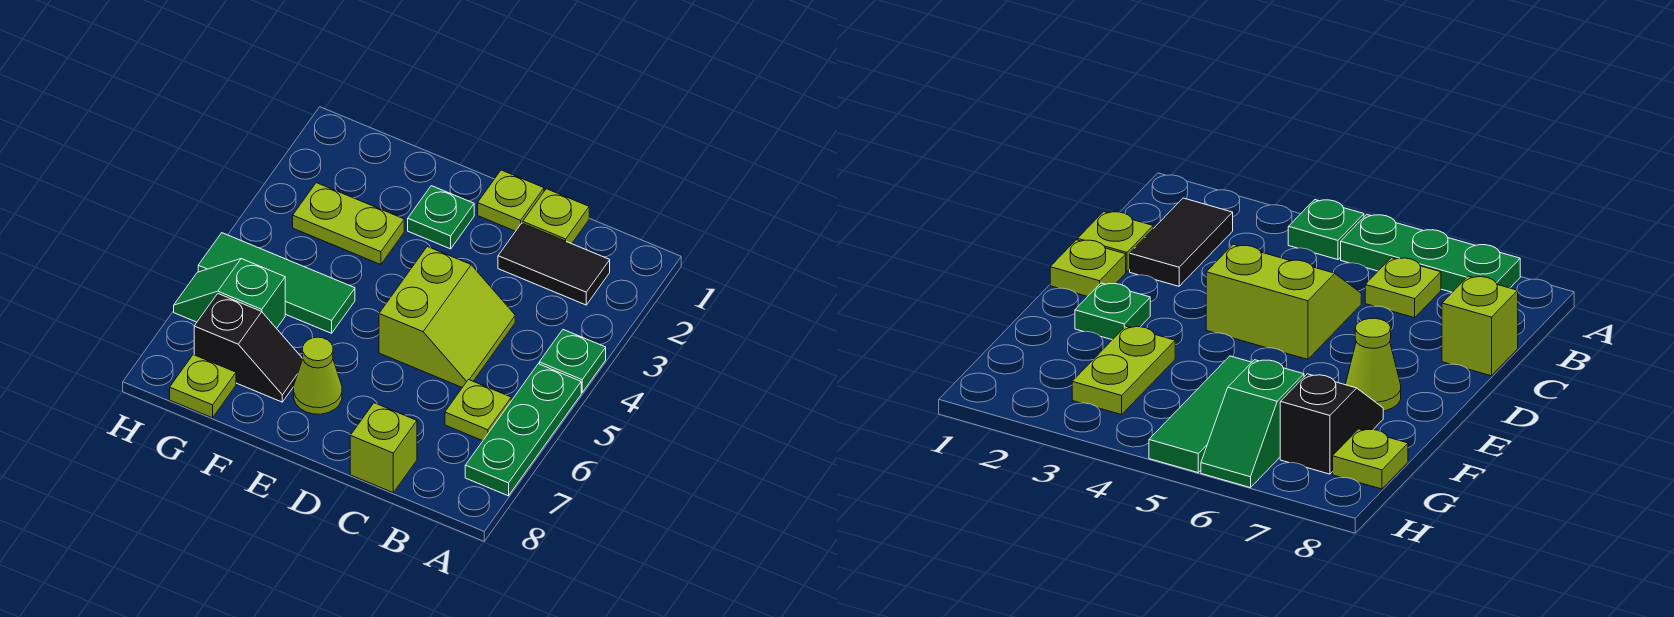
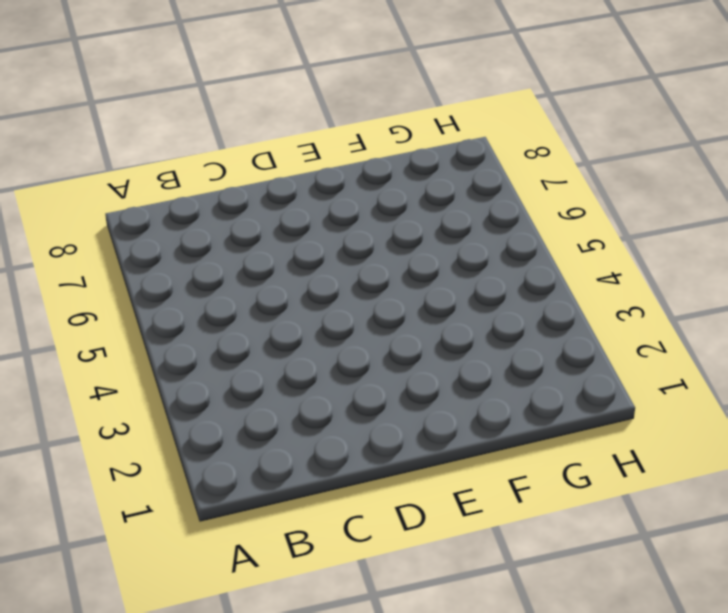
none -> green 1x1 plate [539,330,606,392]
none -> green 1x3 plate [465,364,581,496]
none -> black 1x2 tile [498,223,610,305]

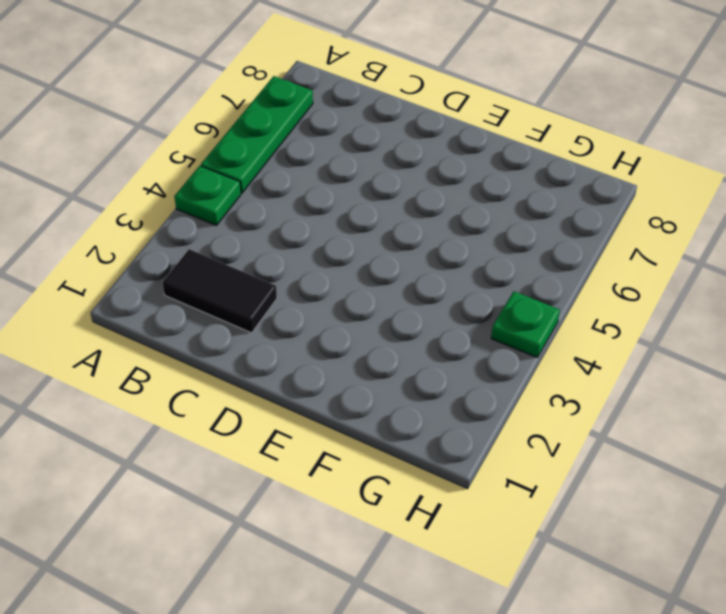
green 1x1 plate [491,291,560,358] -> green 1x1 plate moved to [408,186,474,249]
none -> lime 1x1 plate [445,380,511,441]
none -> lime 1x1 plate [523,189,589,244]
none -> lime 2x2 slope [379,246,515,387]

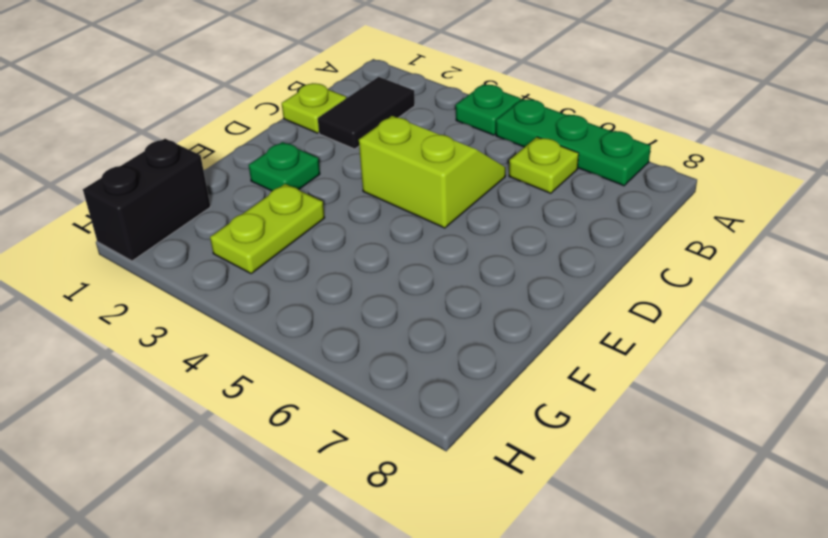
black 1x2 brick [83,139,210,261] -> none
none -> lime 1x1 brick [350,403,417,493]
none -> lime 1x1 plate [478,170,544,231]
none -> lime 1x1 cone [294,337,342,414]

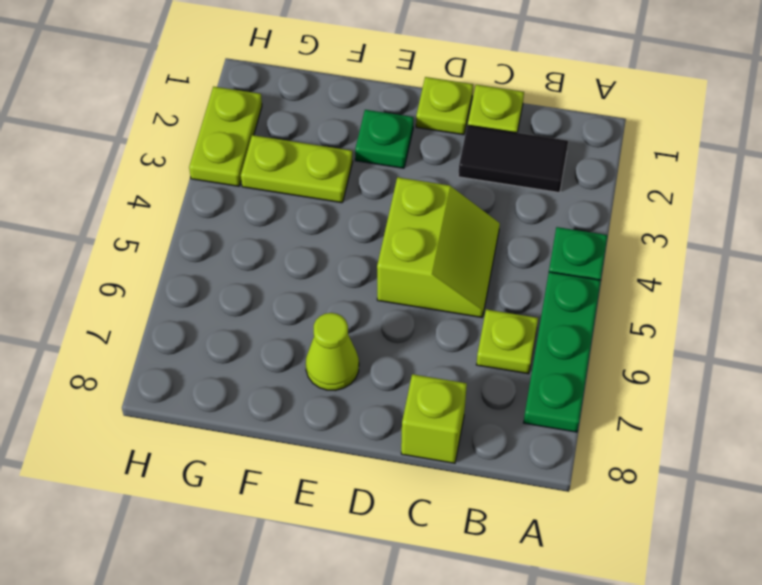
lime 1x2 plate [189,87,262,186] -> none
none -> green 1x3 tile [198,233,355,333]
none -> black 1x2 slope [194,294,303,402]
none -> green 1x2 slope [174,259,285,328]

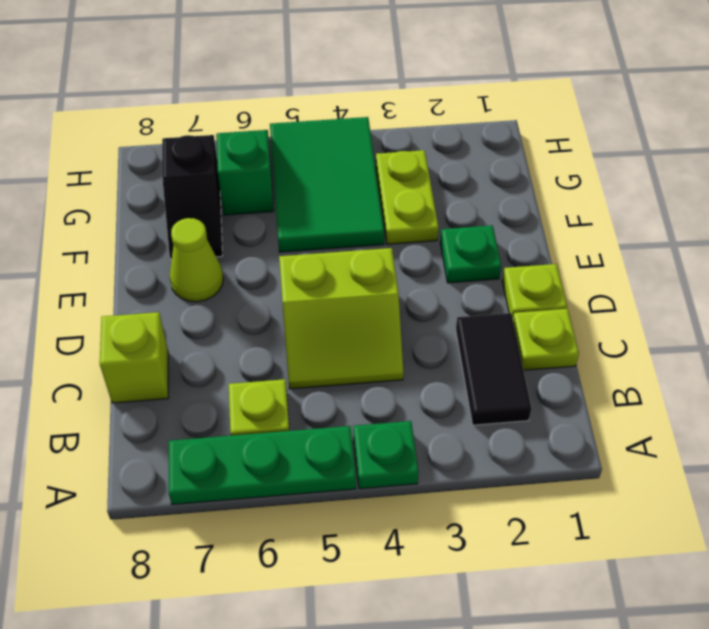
green 2x3 tile [270,117,384,252] -> green 1x3 tile [198,233,355,333]
none -> lime 1x1 plate [170,355,236,418]

